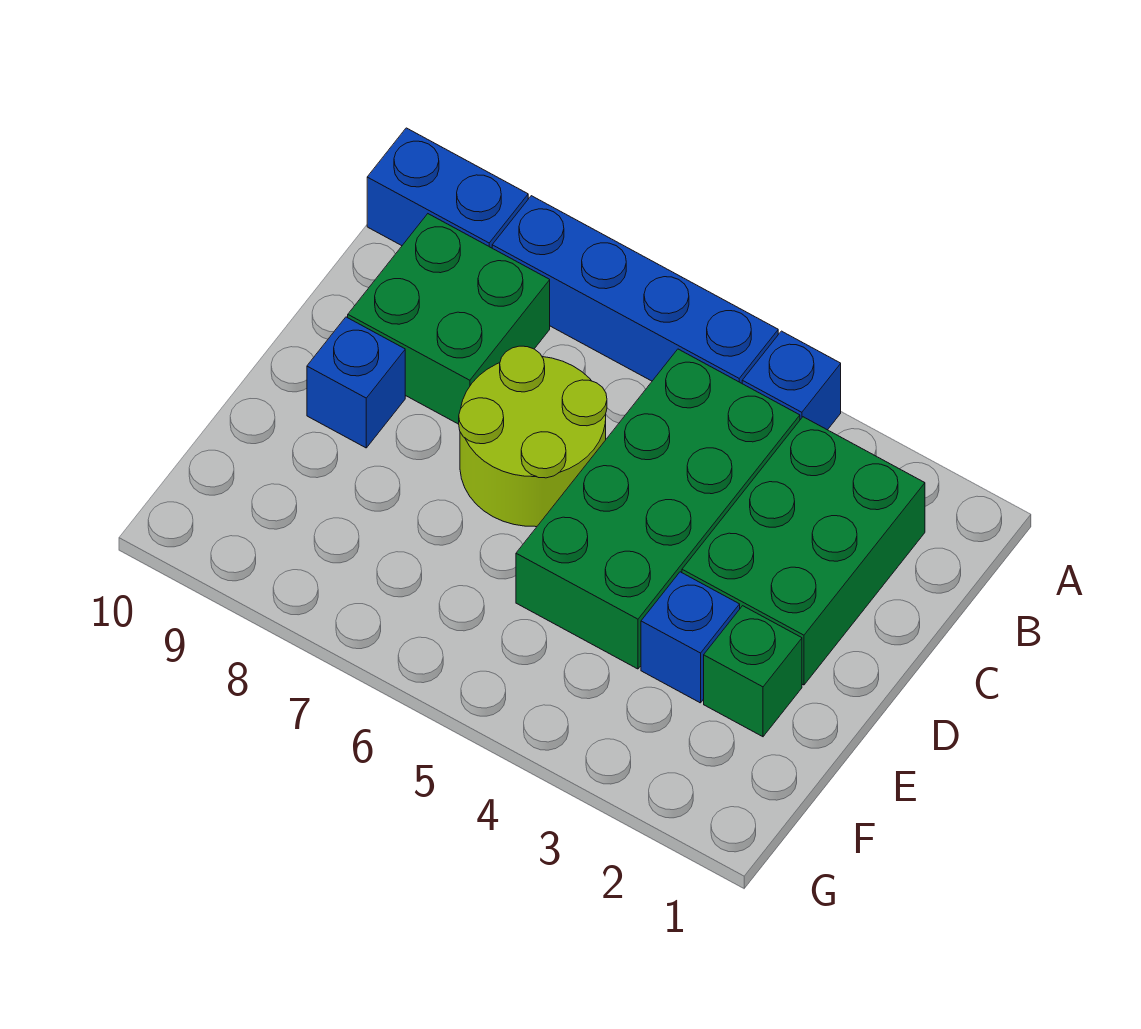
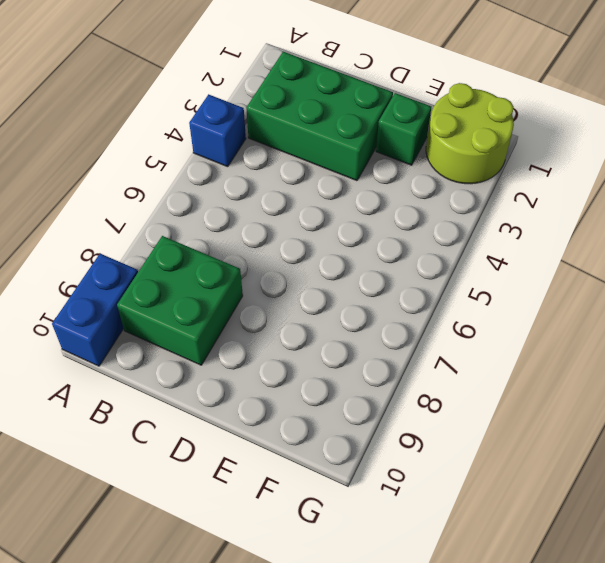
lime 2x2 round brick [426,83,514,184] -> lime 2x2 round brick moved to [459,346,607,527]
none -> blue 1x4 brick [492,196,778,383]
none -> green 2x4 brick [516,349,800,669]

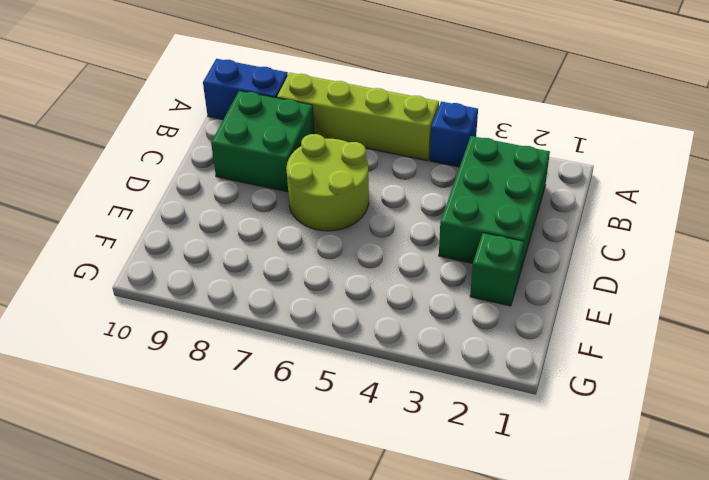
lime 1x4 brick [277,73,439,161] -> blue 1x4 brick [492,196,778,383]
none -> green 2x4 brick [516,349,800,669]
none -> blue 1x1 brick [307,317,405,448]

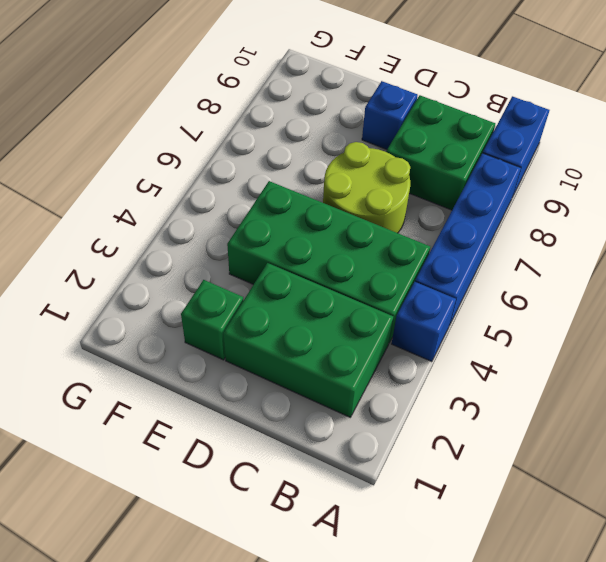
none -> blue 1x1 brick [641,572,740,703]

